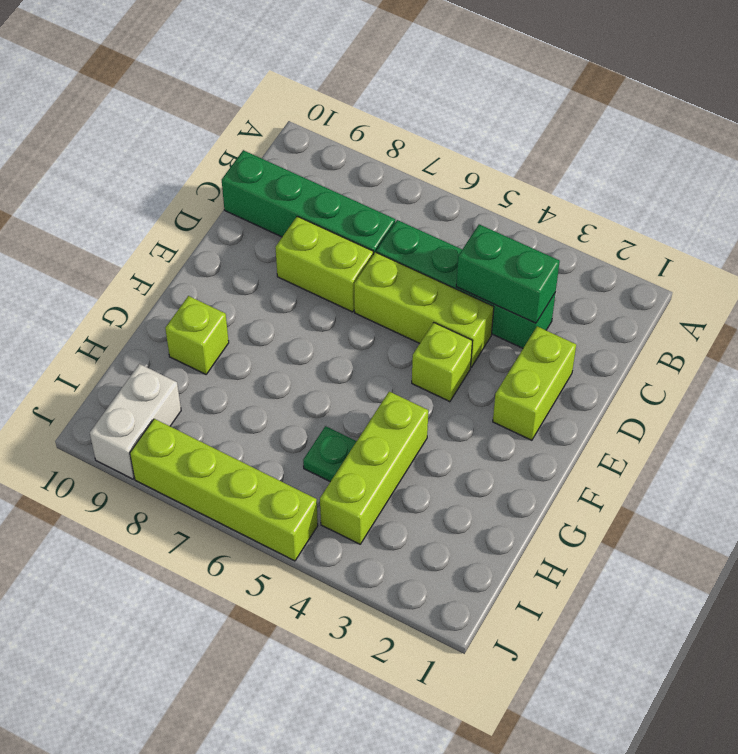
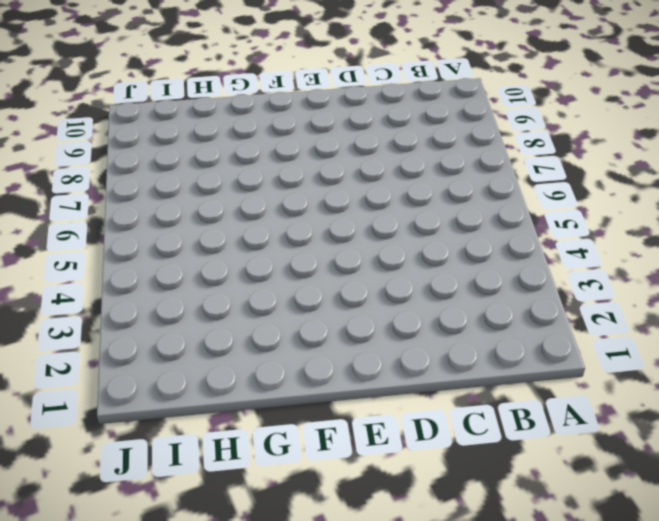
none -> green 1x4 brick [376,220,556,348]
none -> green 1x4 brick [222,150,395,255]
none -> lime 1x2 brick [493,326,576,440]

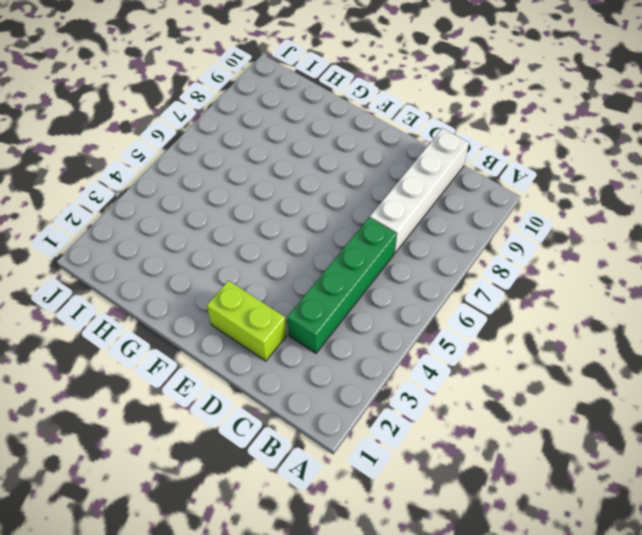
white 1x4 brick [370,128,469,254] -> green 1x4 brick [222,150,395,255]
none -> lime 1x3 brick [354,252,494,367]
none -> lime 1x2 brick [275,216,373,312]
none -> lime 1x1 brick [412,323,472,402]

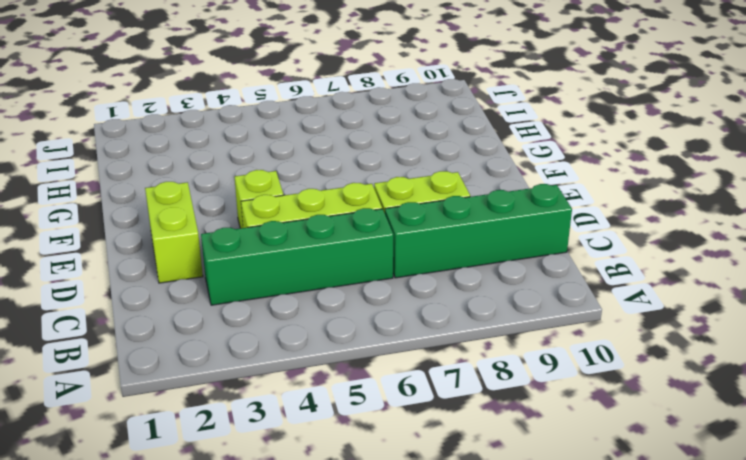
none -> lime 1x3 brick [320,392,428,544]
none -> lime 1x1 brick [165,296,229,374]
none -> green 1x1 plate [303,426,357,482]

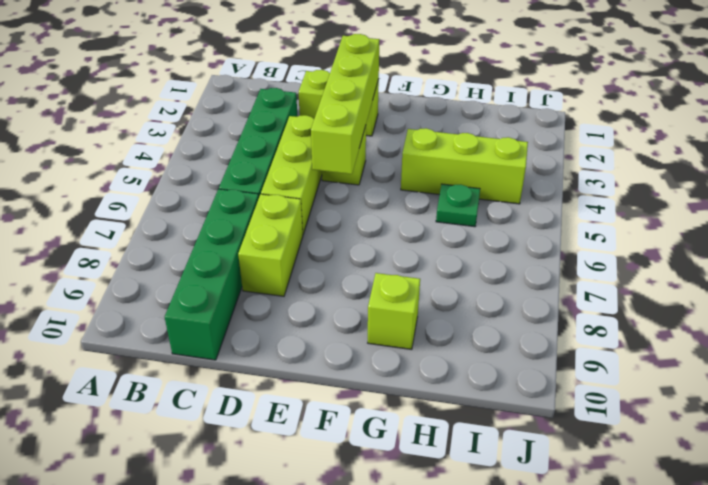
lime 1x4 brick [311,34,380,174] -> lime 1x4 brick moved to [130,419,318,561]
none -> white 1x2 brick [90,364,181,479]
none -> green 1x2 brick [456,224,560,323]

